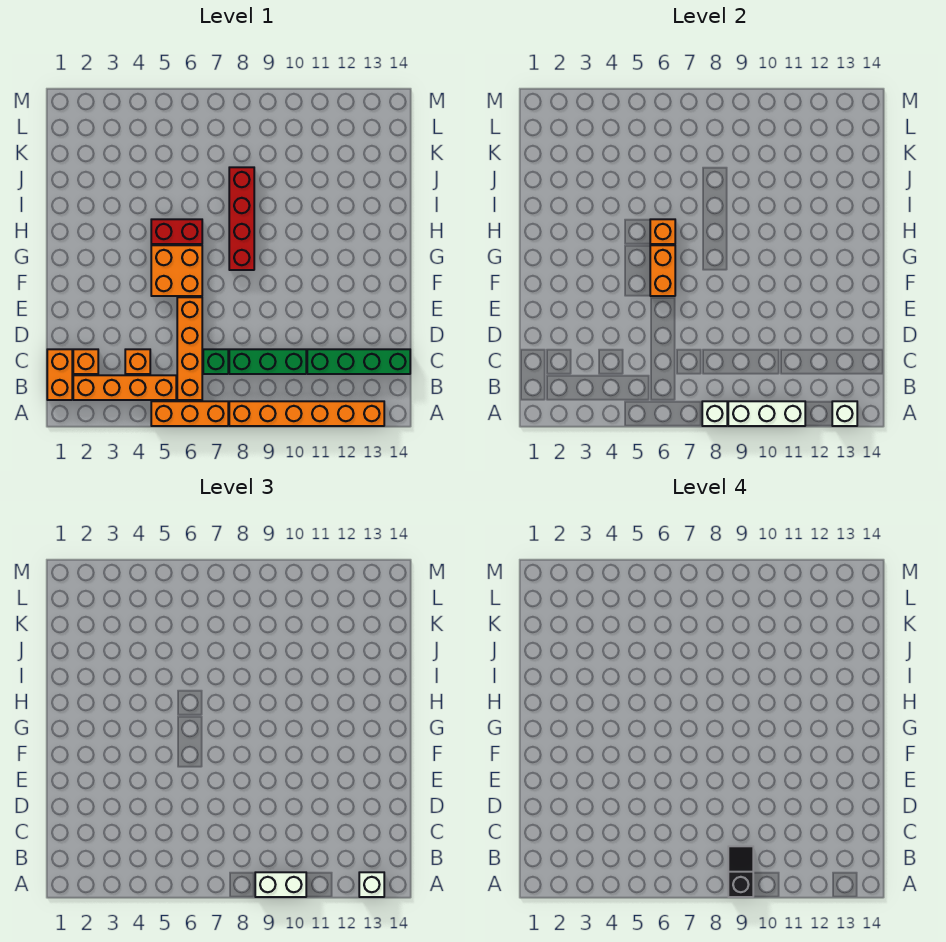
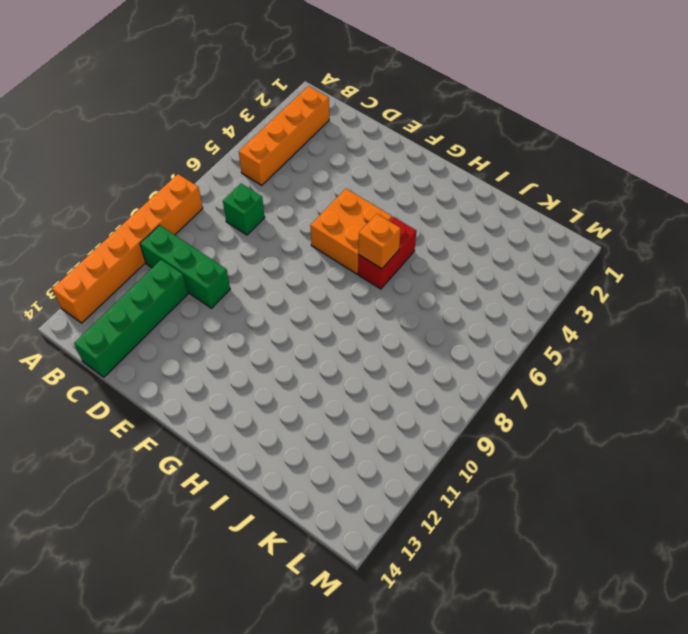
green 1x3 brick [140,225,230,308] -> green 1x3 brick turned to [229,349,306,374]
none -> orange 1x3 brick [151,401,228,426]
none -> orange 1x2 brick [47,349,72,400]
none -> orange 1x4 brick [177,297,202,400]

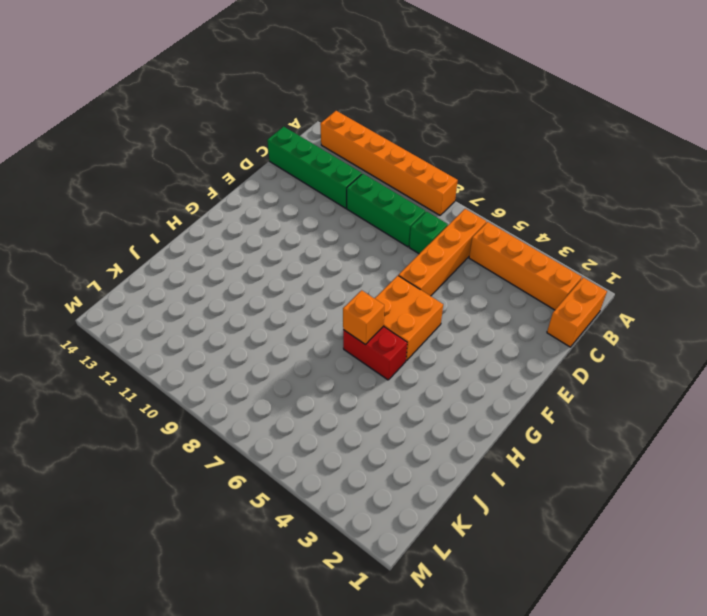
none -> orange 1x3 brick [151,401,228,426]
none -> orange 1x1 brick [73,349,98,374]
none -> orange 1x1 brick [125,349,150,374]

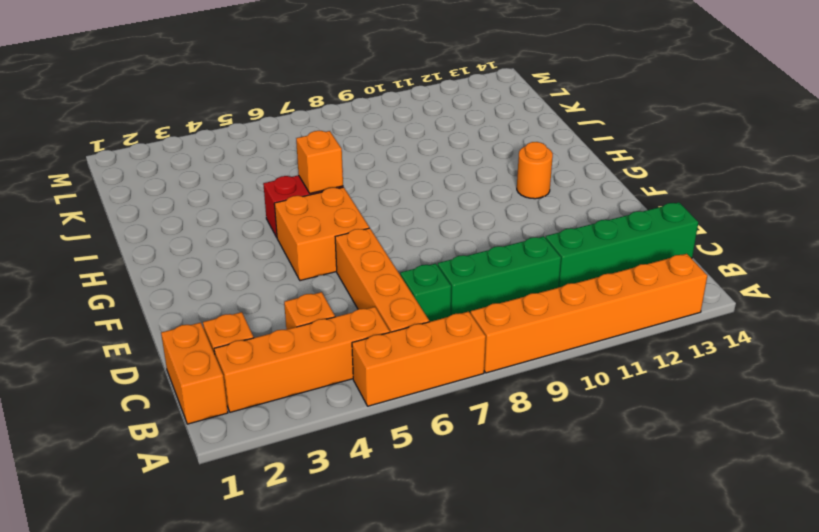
orange 1x1 round brick [517,142,553,199] -> none
none -> red 1x4 brick [229,167,254,270]
none -> white 1x1 brick [702,401,727,426]
none -> white 1x3 brick [728,401,805,426]

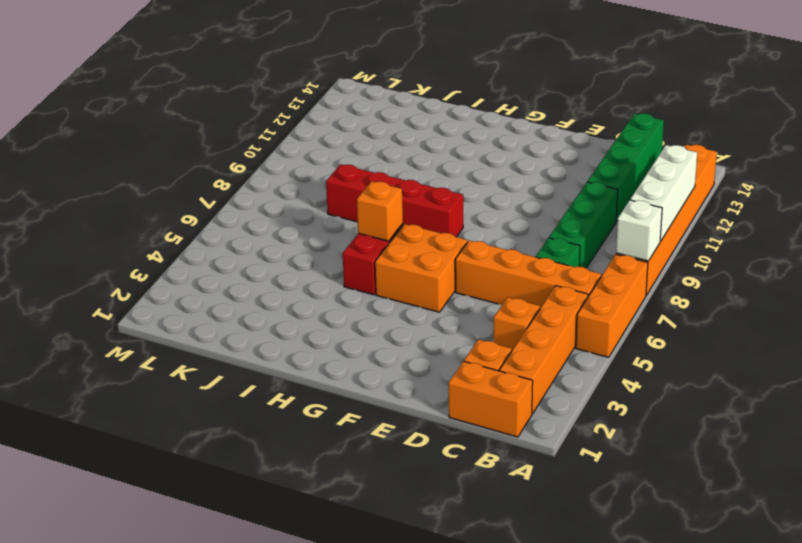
none -> white 1x1 brick [832,401,857,426]
none -> orange 1x2 brick [650,245,675,296]
none -> white 1x2 brick [255,872,306,897]

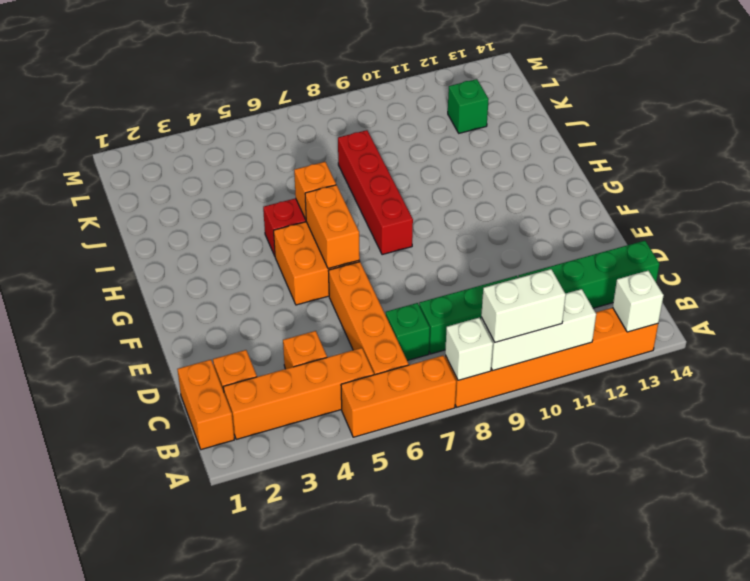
green 1x1 brick [448,79,489,133] -> none
none -> white 1x1 brick [359,872,384,897]
none -> black 1x2 slope [728,846,753,897]

